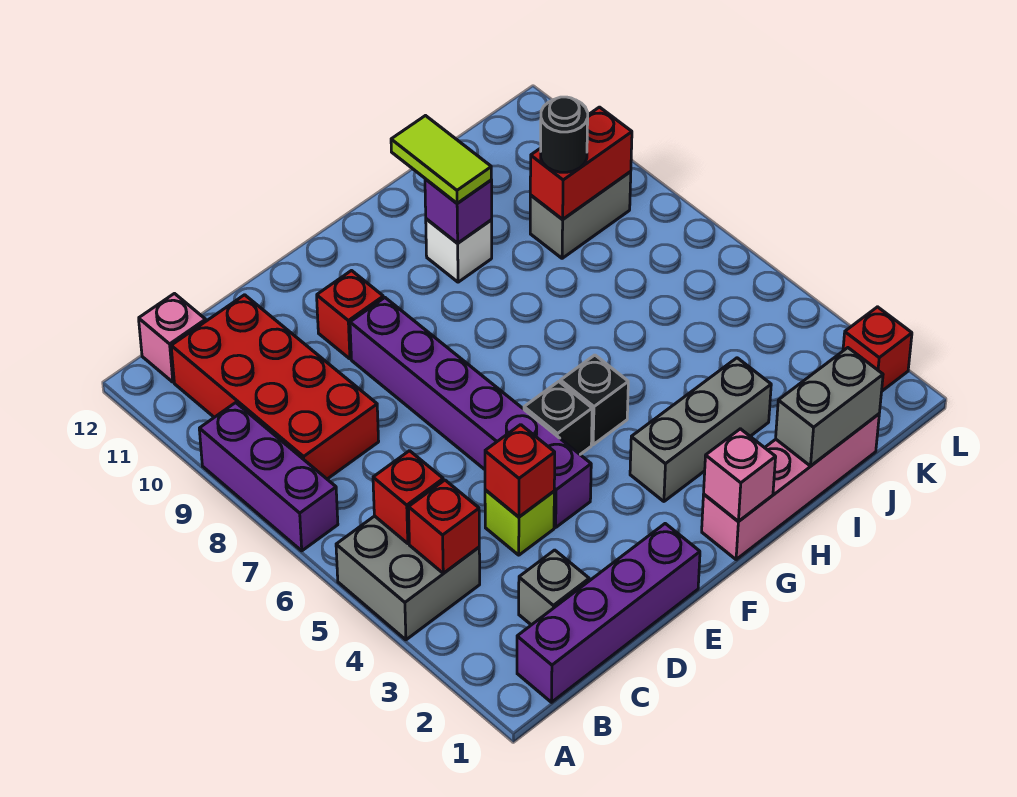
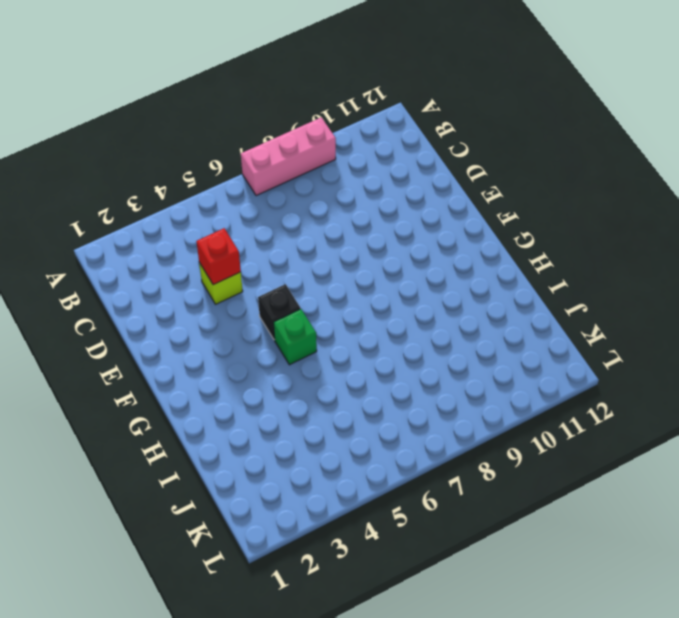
pink 1x3 brick [241,117,336,196] -> purple 1x3 brick [199,403,338,551]
green 1x1 brick [274,309,317,365] -> black 1x1 brick [560,355,628,445]
none -> grey 2x2 brick [336,516,480,640]
none -> purple 1x4 brick [517,524,700,702]
none -> red 2x4 brick [171,295,379,479]

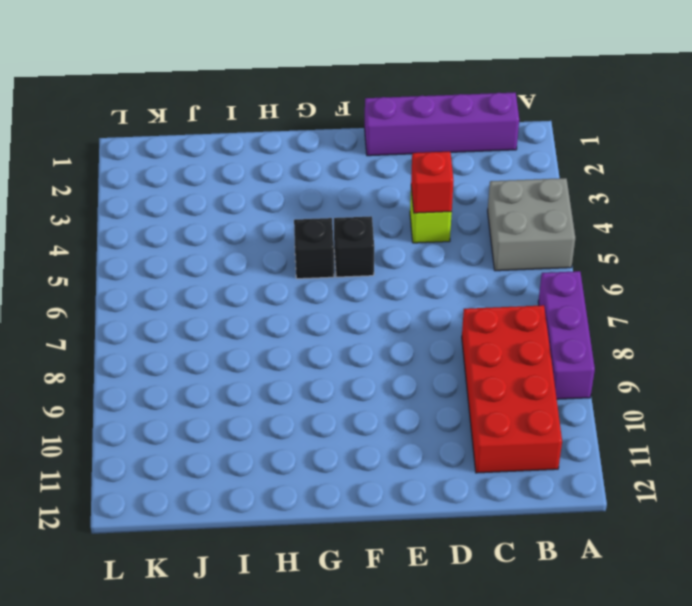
none -> pink 1x1 brick [139,294,206,382]
none -> grey 1x1 brick [519,550,589,625]
none -> purple 1x6 brick [350,298,591,527]

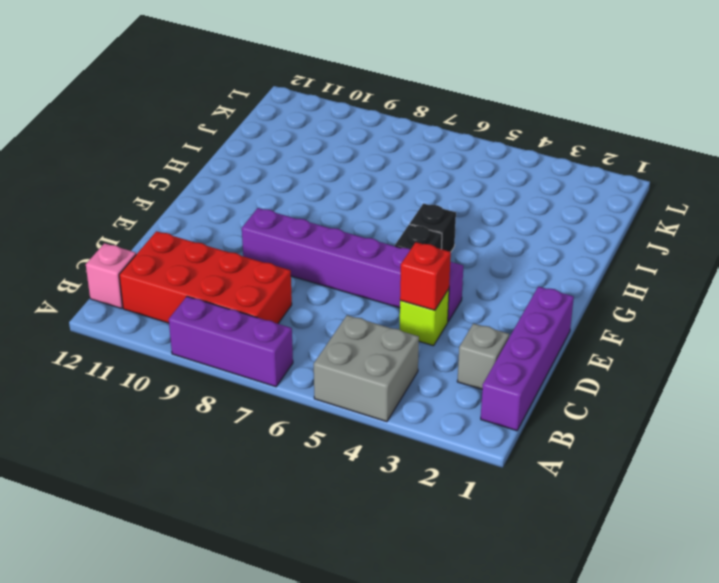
none -> red 1x1 brick [317,271,383,359]
none -> pink 1x4 brick [702,414,879,560]
none -> grey 1x3 brick [630,358,771,501]

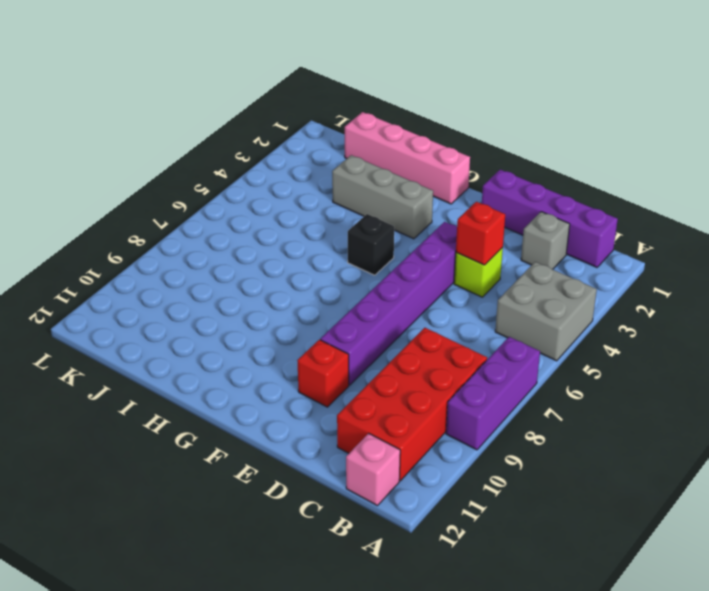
none -> black 1x1 brick [524,381,592,454]
none -> white 1x1 brick [426,219,492,282]
none -> grey 1x2 brick [530,172,631,258]

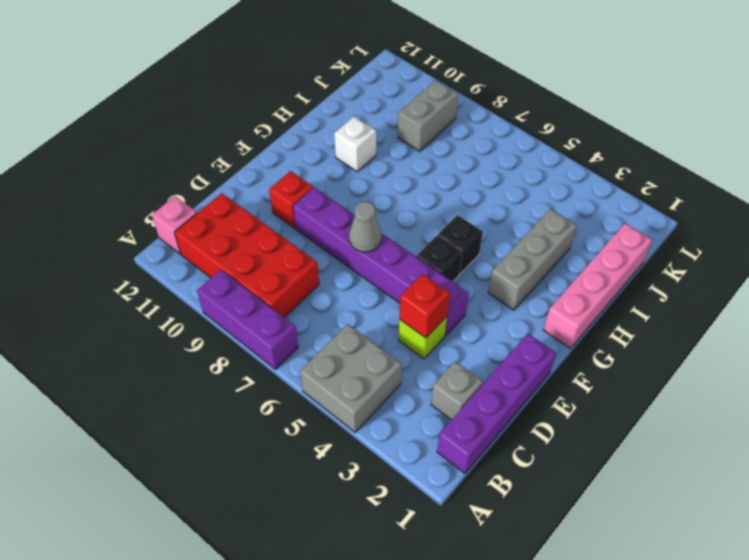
grey 1x1 cone [349,202,381,252] -> none
none -> red 1x1 brick [843,307,912,391]
none -> red 1x1 brick [408,480,479,573]
none -> red 1x1 brick [373,451,443,543]

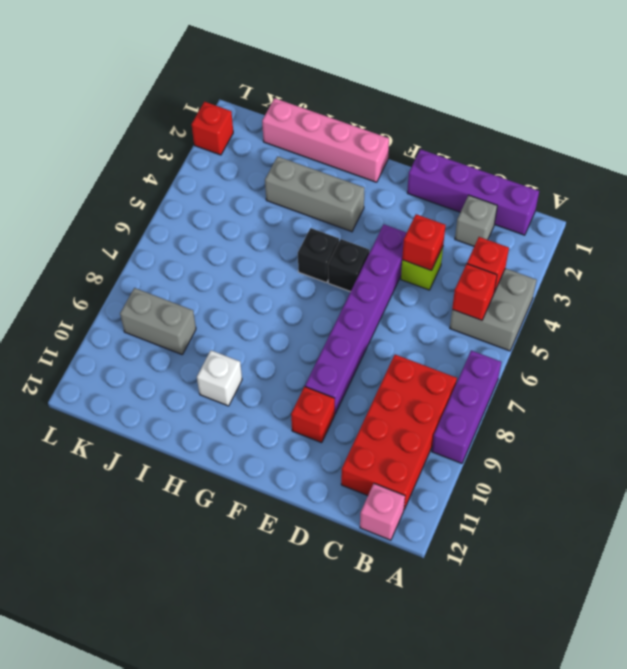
none -> pink 1x1 brick [704,429,776,522]
none -> purple 1x1 brick [425,179,492,243]
none -> grey 1x2 brick [776,348,883,466]

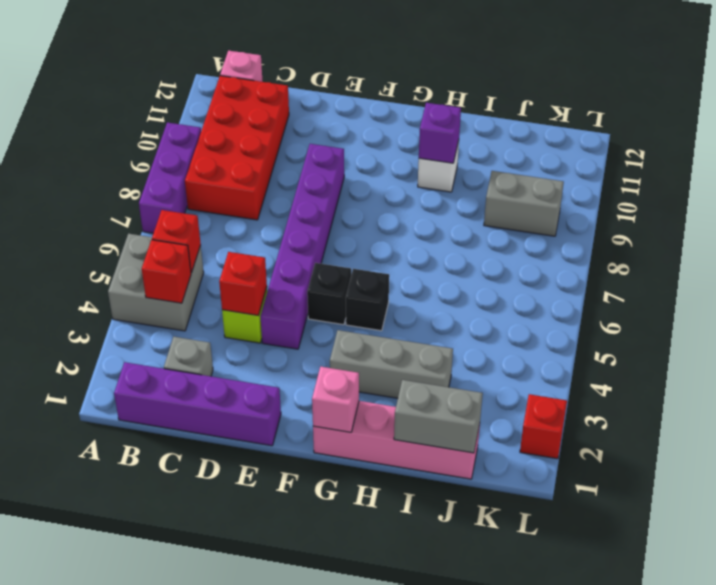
none -> red 1x1 brick [317,271,383,359]
none -> red 1x2 brick [530,107,632,219]
none -> lime 1x2 tile [391,116,491,203]

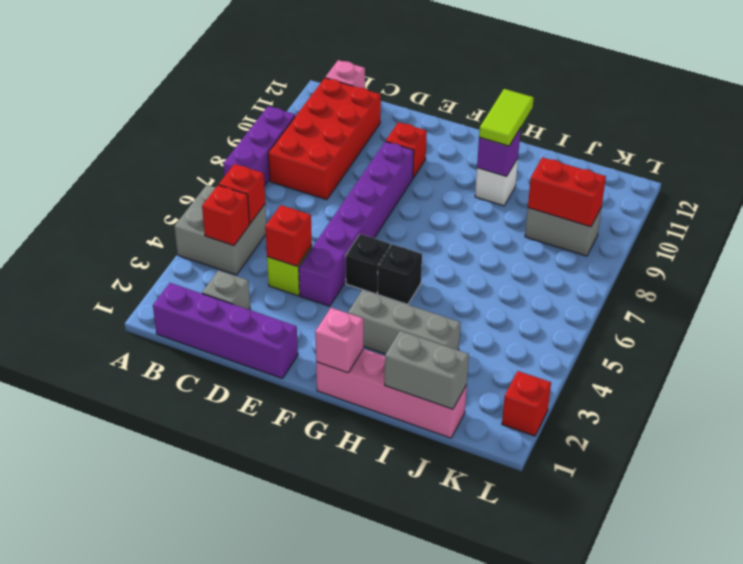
none -> black 1x1 round brick [541,97,588,172]

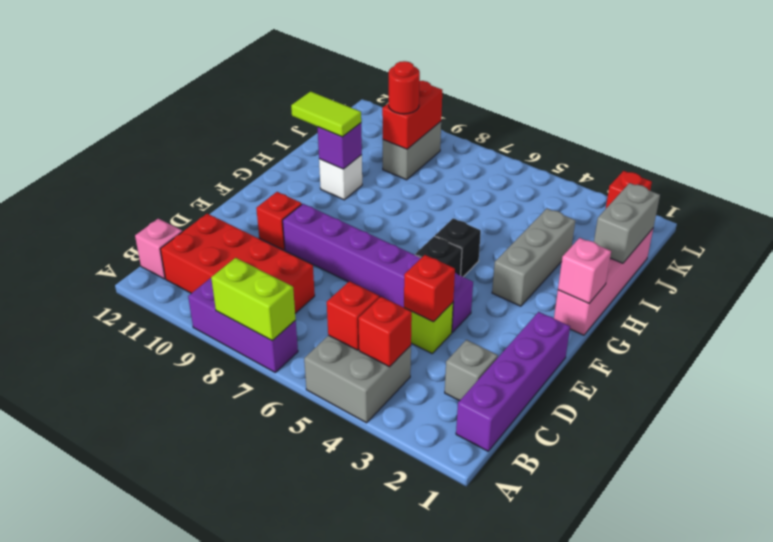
lime 1x2 brick [211,258,296,341] -> none
red 1x1 round brick [389,61,420,114] -> black 1x1 round brick [541,97,588,172]

